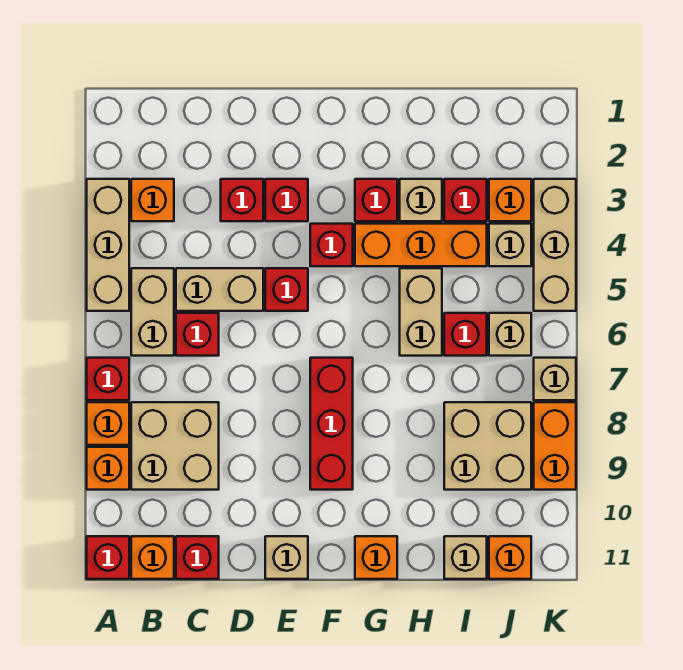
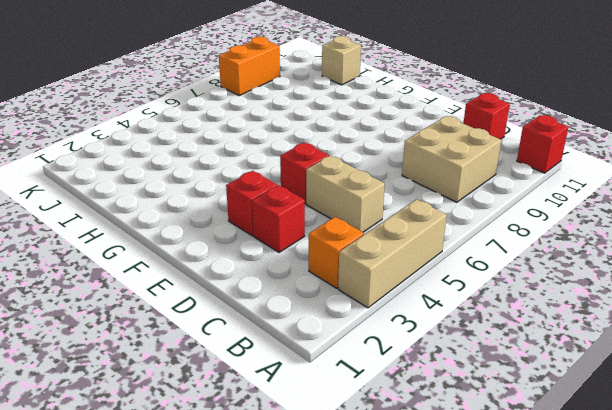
none -> red 1x1 brick [87,358,129,400]
none -> orange 1x1 brick [87,402,129,445]
none -> orange 1x1 brick [87,447,129,490]
none -> tan 1x2 brick [131,268,174,356]

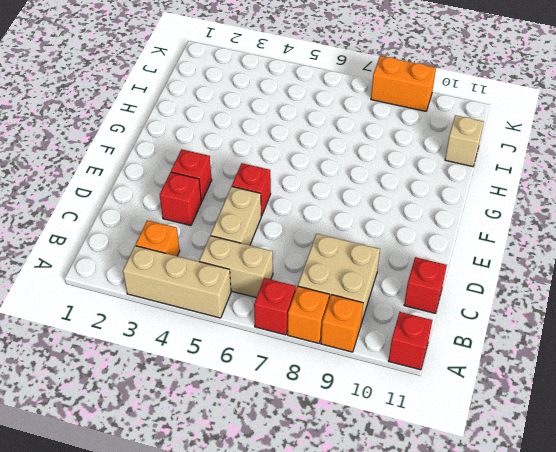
none -> orange 1x1 brick [131,536,174,579]
none -> red 1x1 brick [176,313,219,356]
none -> tan 1x1 brick [265,536,308,579]
none -> red 1x1 brick [310,224,353,266]

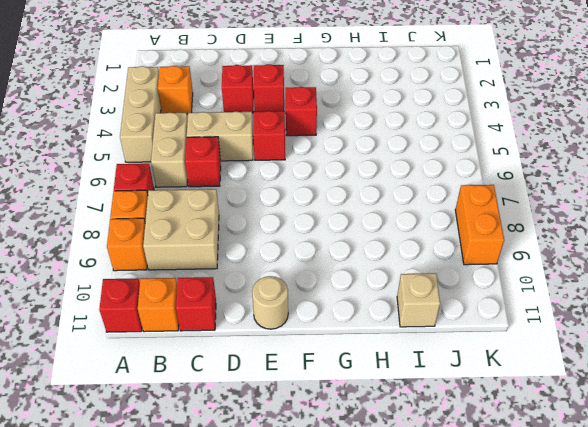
tan 1x1 round brick [252,276,288,329] -> tan 1x1 brick [265,536,308,579]
none -> red 1x3 brick [310,358,353,490]
none -> red 1x1 brick [355,179,397,221]
none -> orange 1x3 brick [355,224,487,266]
none -> orange 1x1 brick [355,536,397,579]

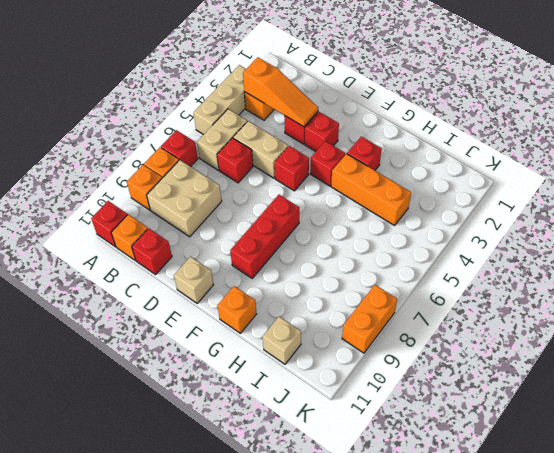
orange 1x3 slope [243,57,318,127] -> none
none -> tan 1x1 brick [400,179,442,221]
none -> tan 1x2 brick [400,268,442,356]
none -> red 1x1 brick [444,179,487,221]
none -> red 1x1 brick [444,313,487,356]

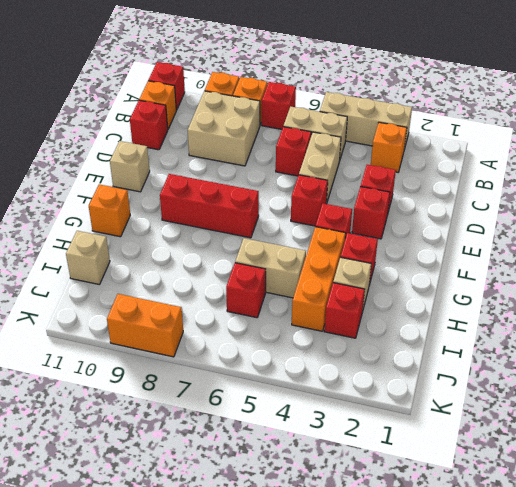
none -> tan 2x2 brick [444,402,531,490]
none -> orange 1x1 brick [489,179,531,221]
none -> tan 1x1 brick [489,224,531,266]
none -> tan 1x1 brick [489,313,531,356]

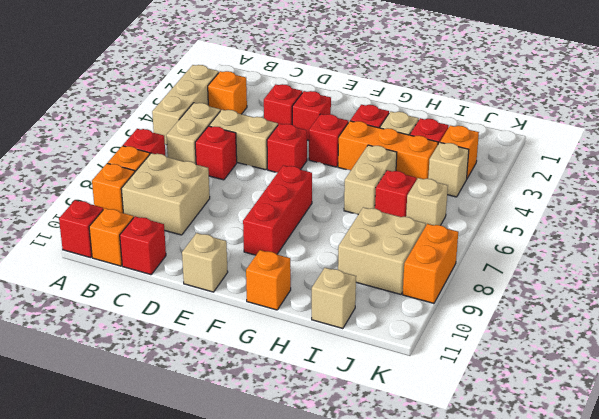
none -> orange 1x1 brick [489,536,531,579]
none -> tan 1x3 brick [534,179,576,311]
none -> tan 1x1 brick [534,358,576,400]

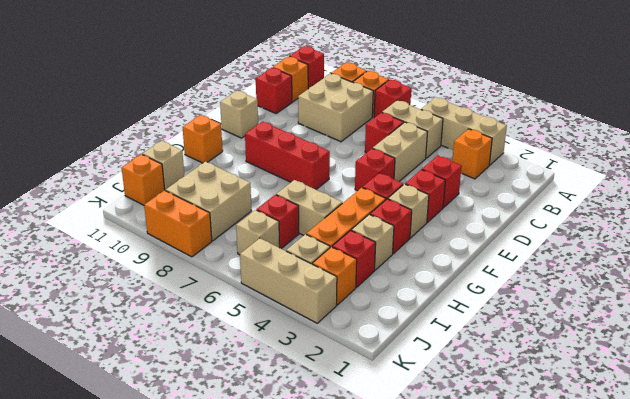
tan 1x1 brick [388,184,429,238] -> tan 1x1 brick moved to [534,358,576,400]

